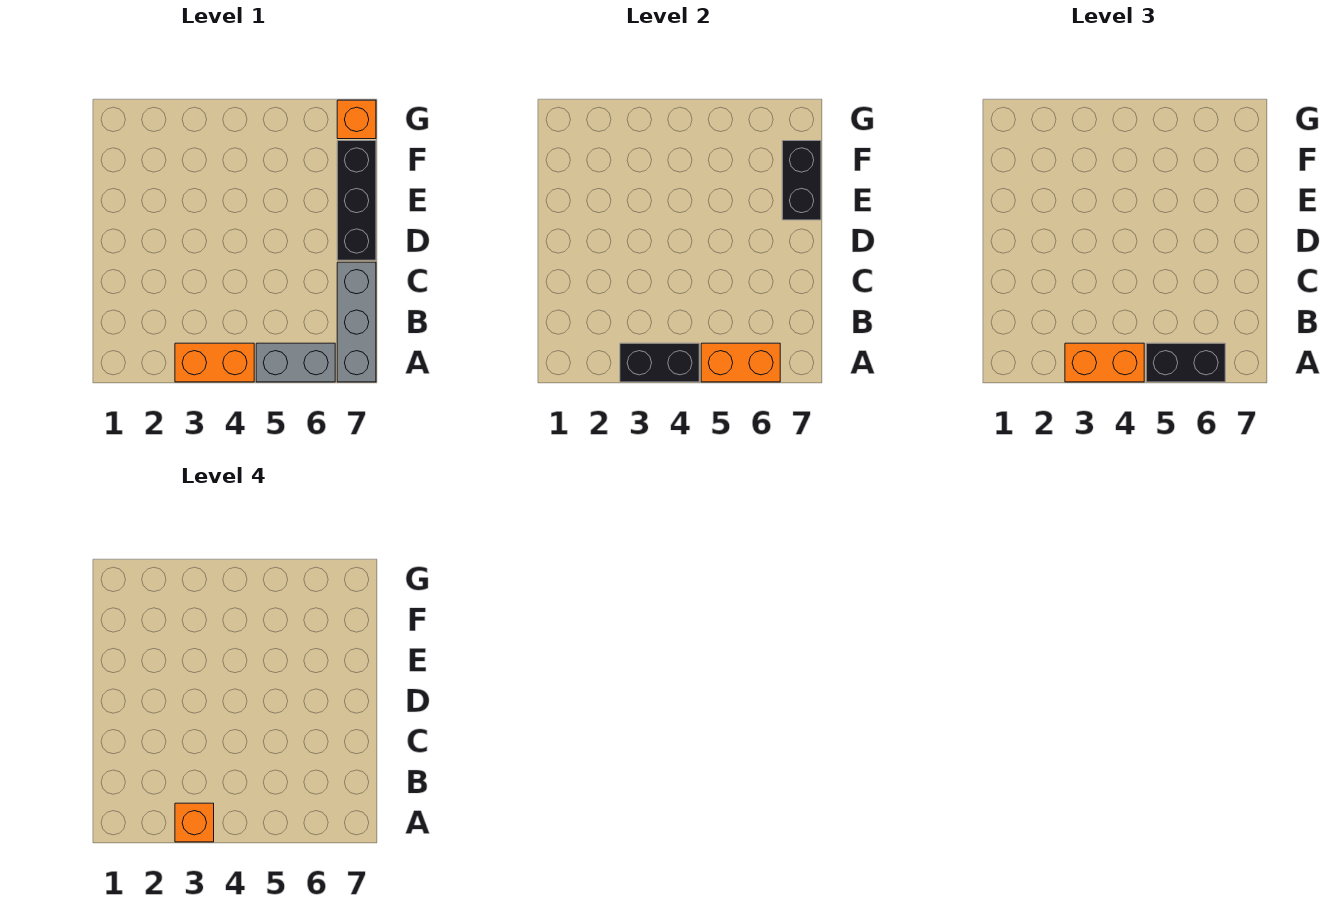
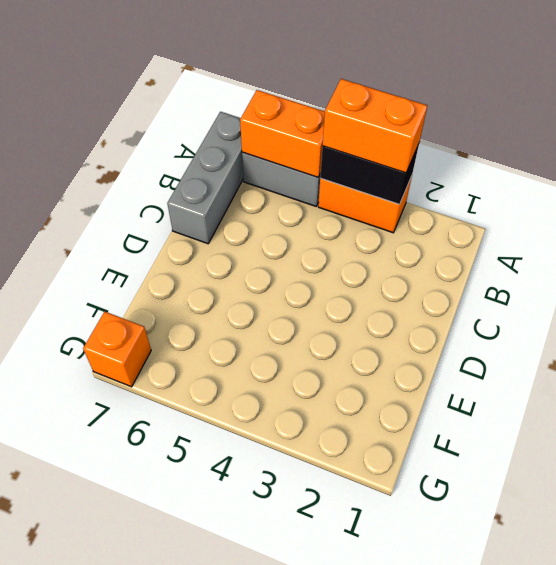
none -> black 1x3 brick [337,141,376,260]
none -> black 1x2 brick [782,141,821,220]

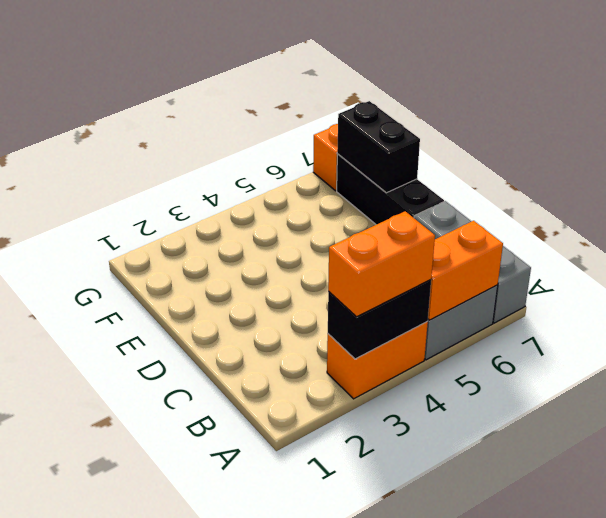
none -> black 1x2 brick [1146,343,1225,382]
none -> orange 1x1 brick [175,803,214,842]

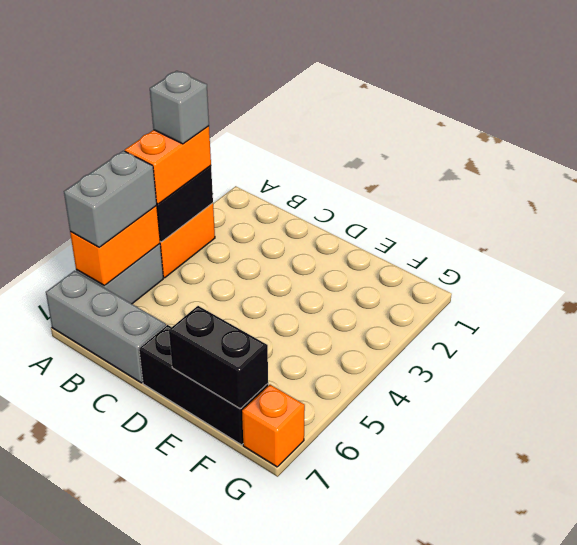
grey 1x1 brick [150,71,209,144] -> orange 1x1 brick [175,803,214,842]
grey 1x2 brick [64,151,157,247] -> black 1x2 brick [1146,343,1225,382]

